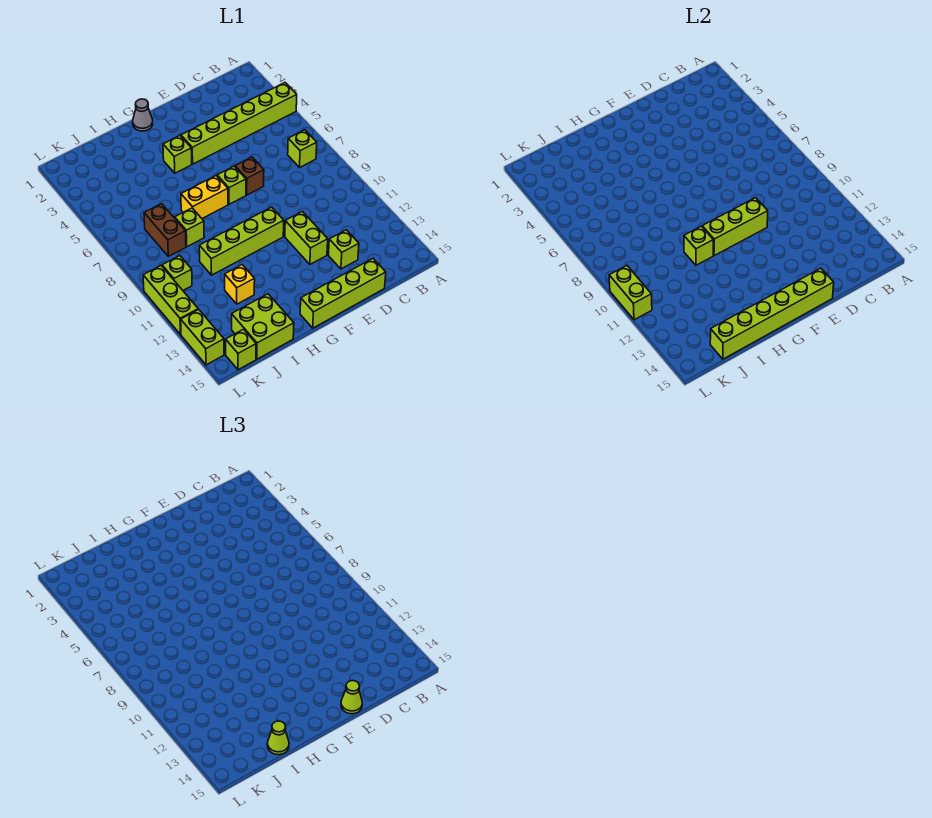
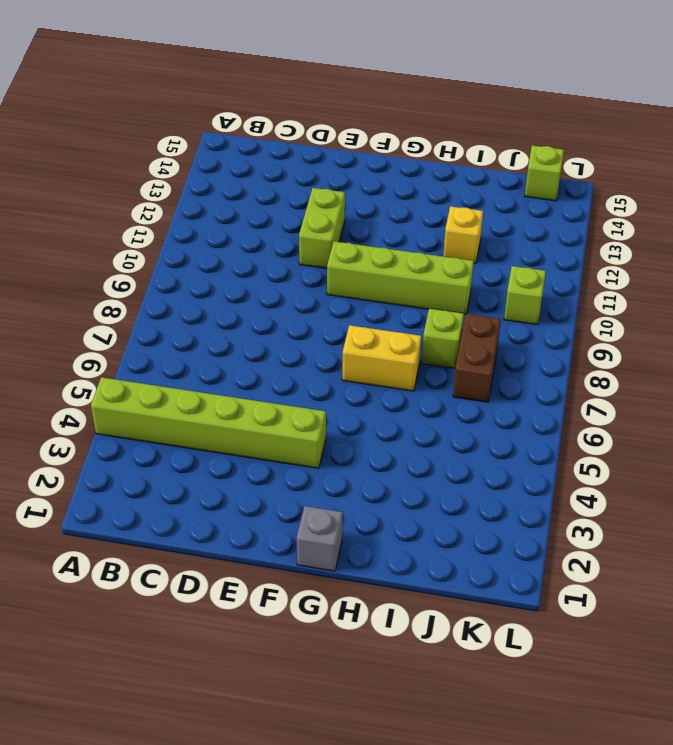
grey 1x1 brick [297,506,343,571] -> grey 1x1 cone [133,99,153,131]
none -> lime 1x1 brick [288,130,317,167]
none -> lime 1x1 brick [328,230,359,269]
none -> lime 1x4 brick [300,258,386,328]

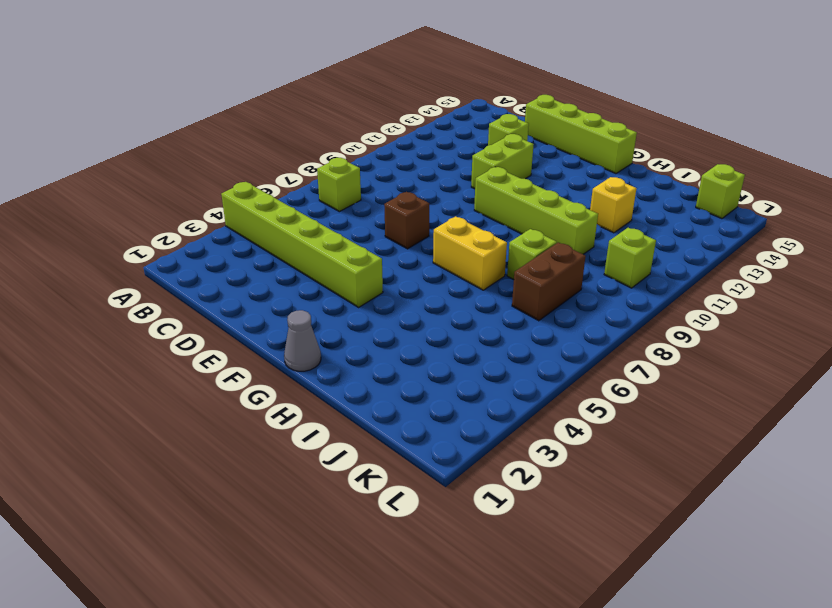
none -> lime 1x1 brick [217,166,246,204]
none -> lime 1x1 brick [163,136,192,173]
none -> lime 2x2 brick [232,294,294,359]

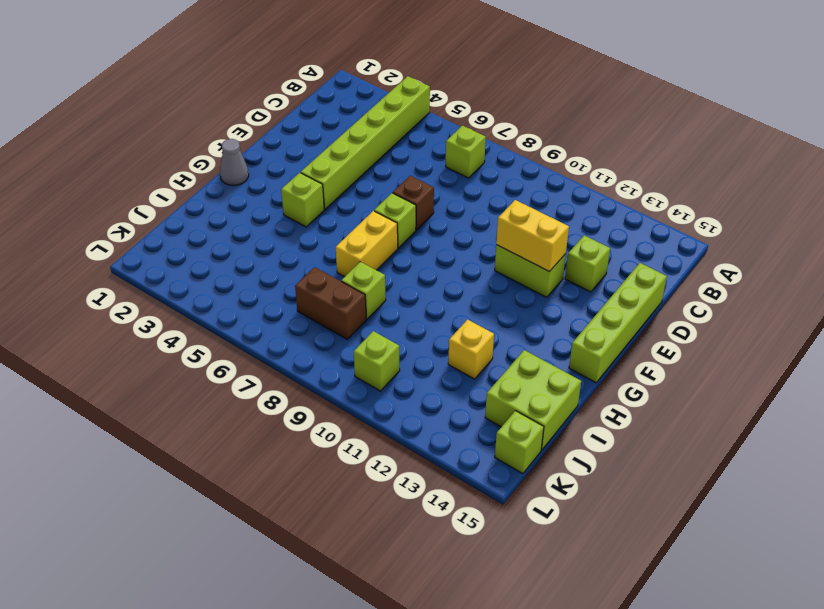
yellow 1x2 brick [496,200,569,271] -> none
none -> lime 1x4 brick [199,207,284,275]
none -> lime 1x3 brick [143,266,198,335]
none -> lime 1x2 brick [181,309,224,365]

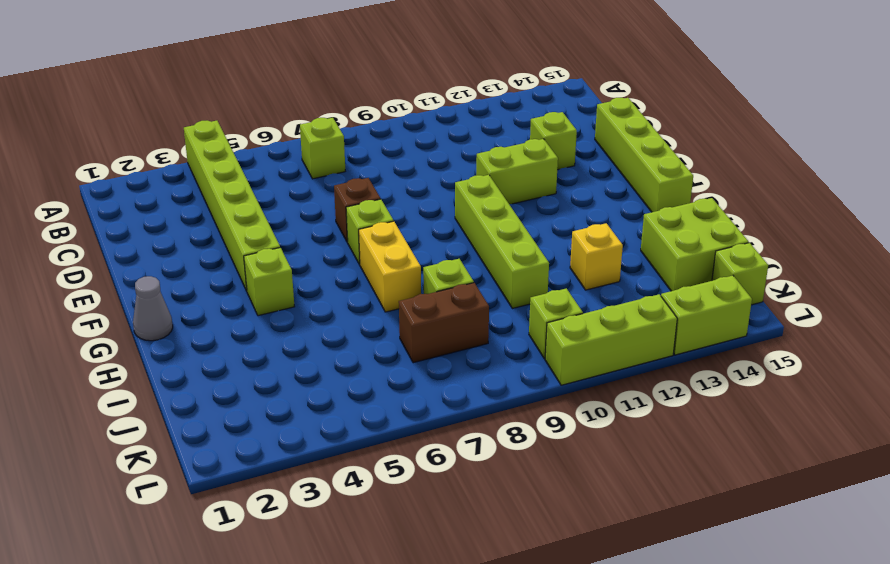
none -> lime 1x3 brick [702,198,768,256]
none -> lime 1x6 brick [710,268,834,359]
none -> lime 1x1 brick [684,226,713,265]

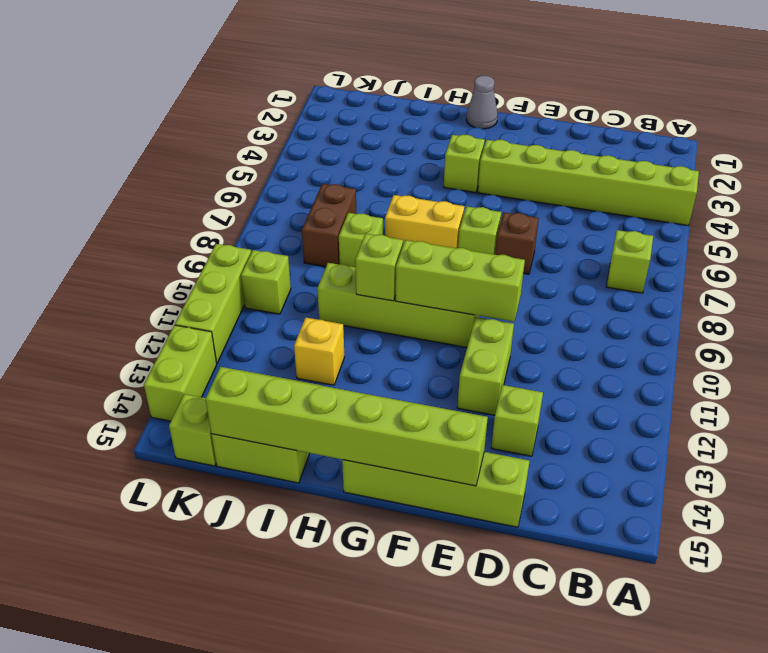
none -> lime 1x2 brick [609,266,652,320]
none -> lime 1x1 cone [341,681,362,714]
none -> lime 1x1 cone [267,721,289,755]

